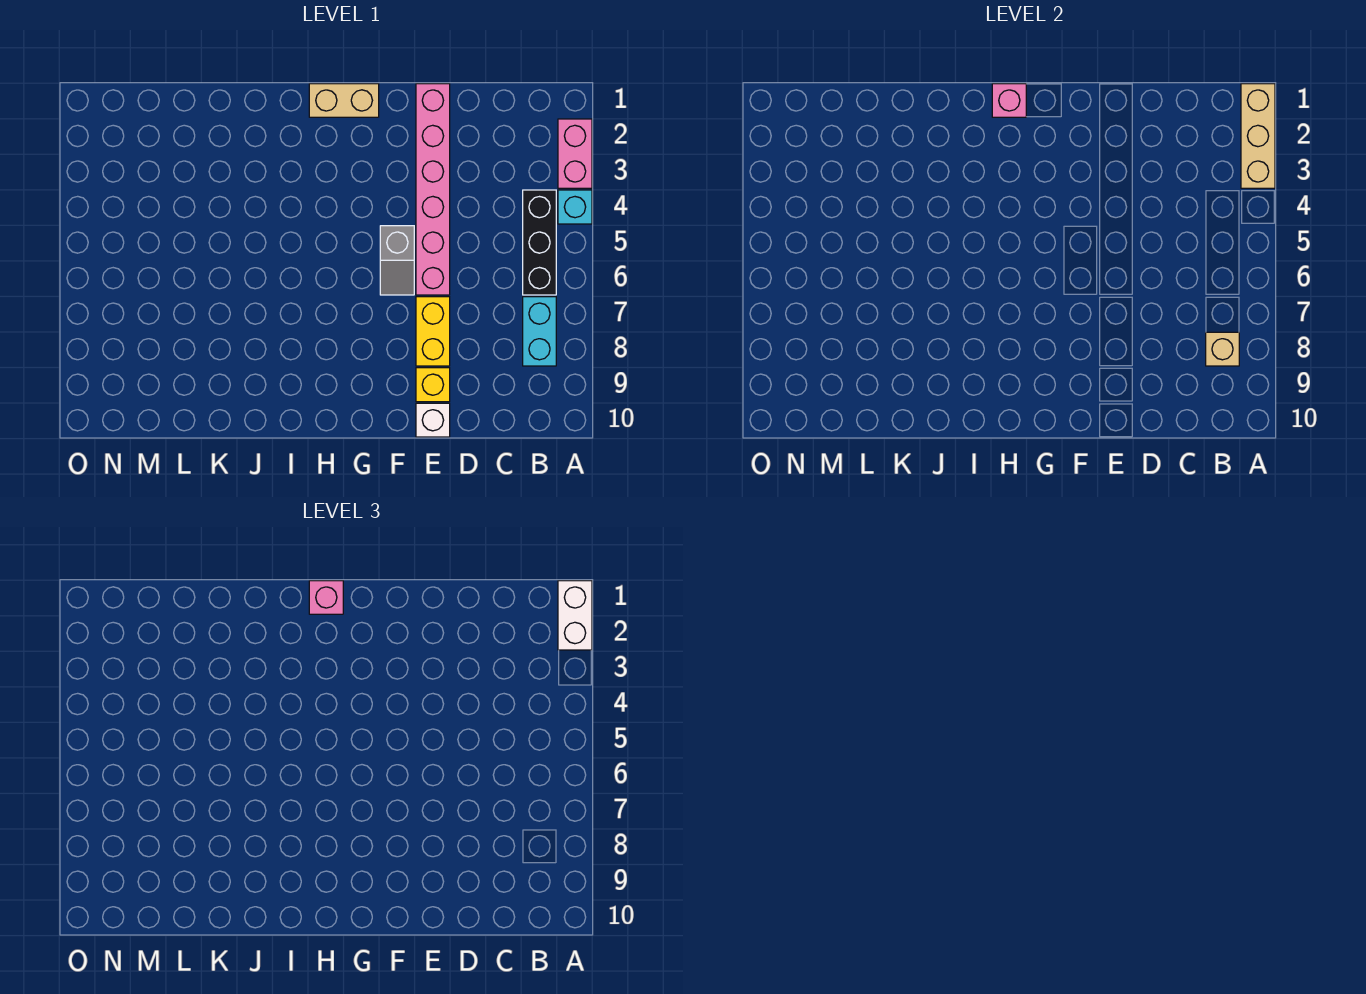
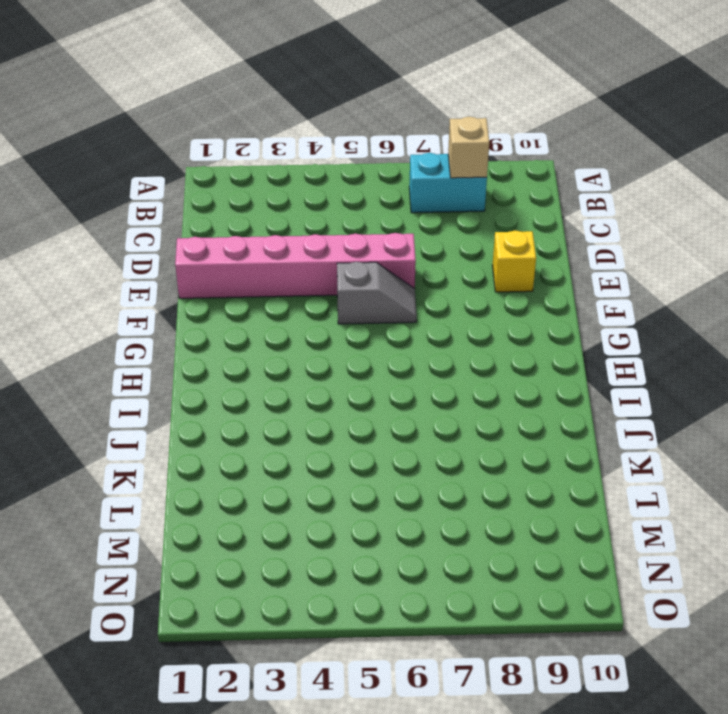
none -> pink 1x2 brick [558,119,592,188]
none -> cyan 1x1 brick [558,190,592,224]
none -> black 1x3 brick [523,190,556,295]

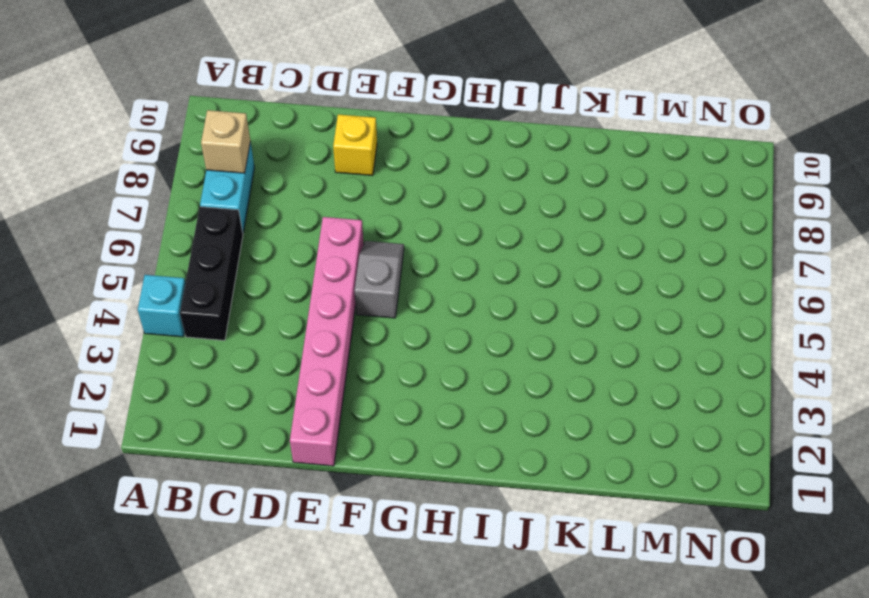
none -> pink 1x2 brick [558,119,592,188]
none -> yellow 1x2 brick [416,297,450,366]
none -> white 1x1 brick [416,403,450,437]

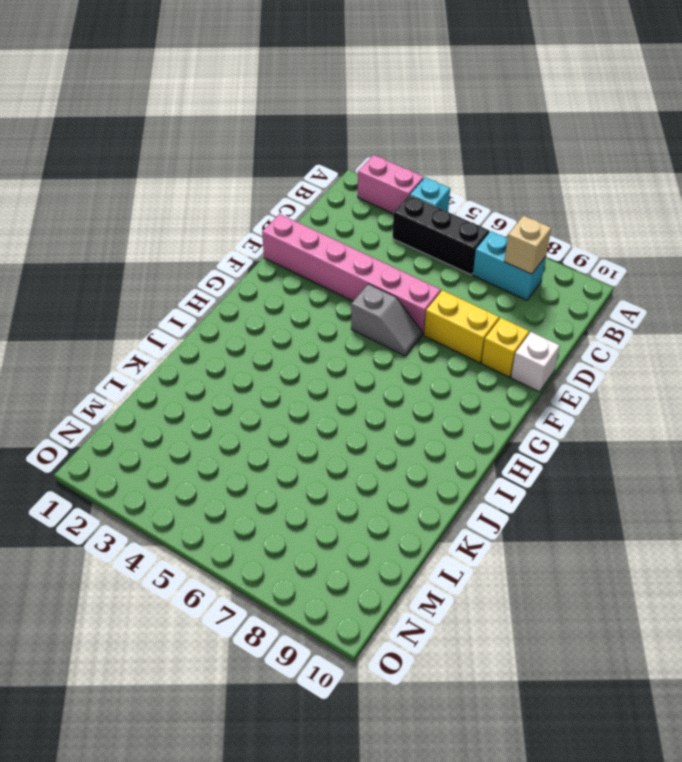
none -> tan 1x2 brick [309,84,379,117]
none -> tan 1x3 brick [1241,84,1275,188]
none -> pink 1x1 brick [992,84,1026,117]

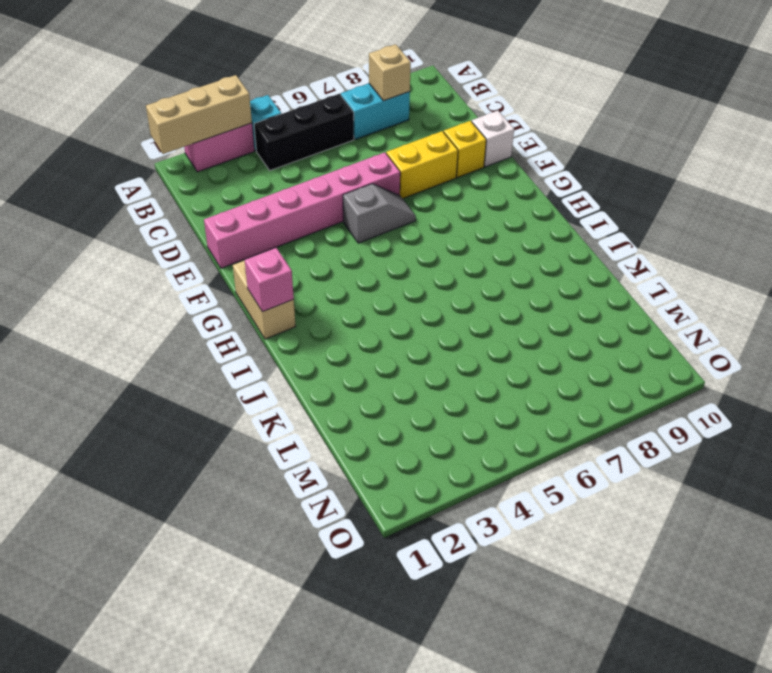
none -> white 1x2 brick [558,581,592,650]
none -> pink 1x1 brick [309,581,343,614]

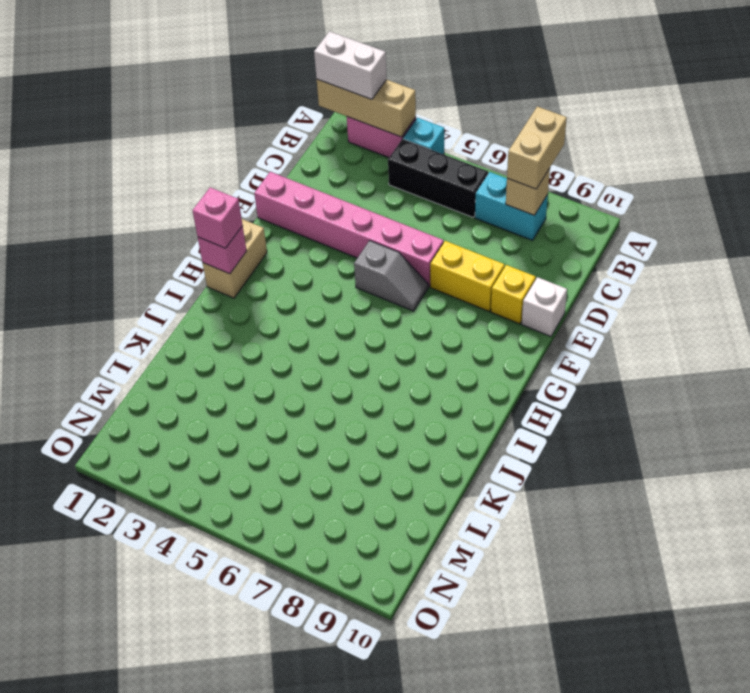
tan 1x2 brick [507,107,567,189] -> none

